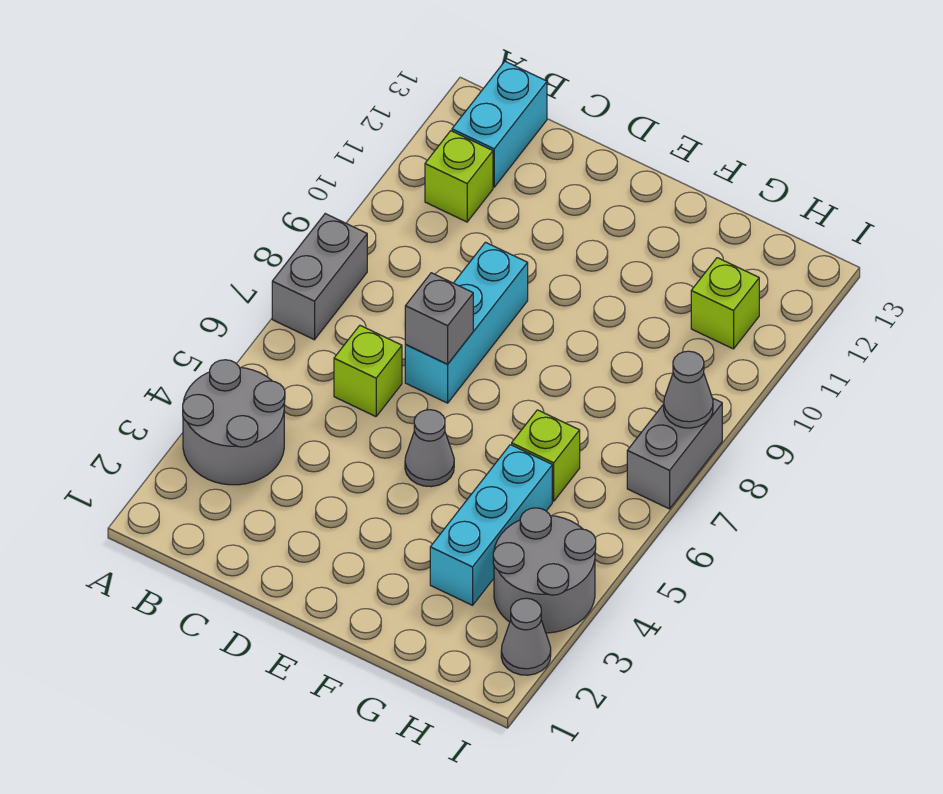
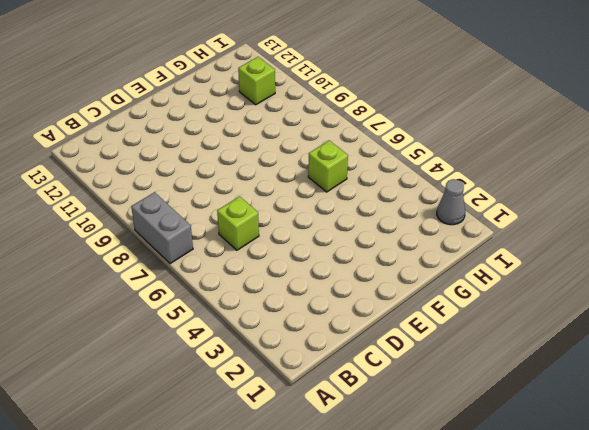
none -> grey 2x2 round brick [183,360,285,485]
none -> lime 1x1 brick [425,131,493,222]
none -> cyan 1x2 brick [452,61,547,187]

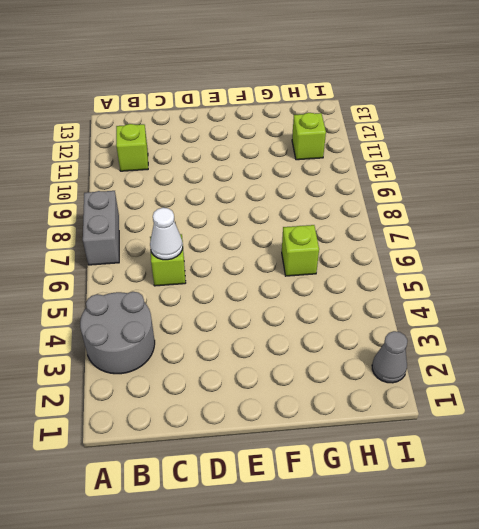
white 1x1 cone [150,208,183,260] -> none
none -> cyan 1x2 brick [452,61,547,187]
none -> cyan 1x3 brick [405,242,528,403]
none -> grey 1x1 cone [405,410,454,487]

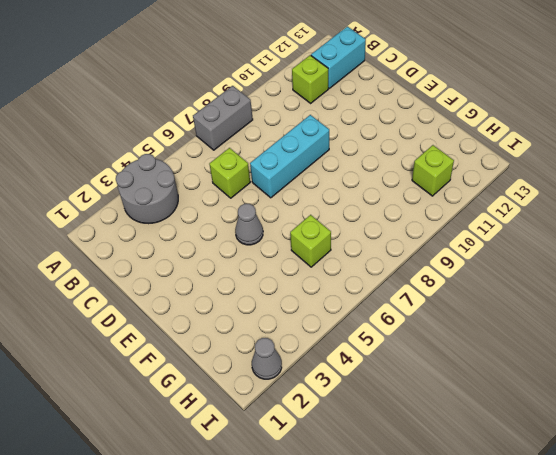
none -> cyan 1x3 brick [430,445,552,605]
none -> grey 2x2 round brick [493,508,596,633]
none -> grey 1x2 brick [627,398,722,509]

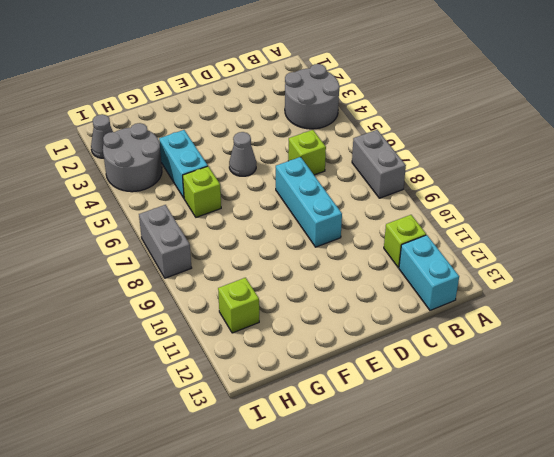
cyan 1x2 brick [159,130,208,198] -> cyan 1x3 brick [430,445,552,605]
none -> grey 1x1 brick [405,273,473,364]
none -> grey 1x1 cone [664,351,713,428]

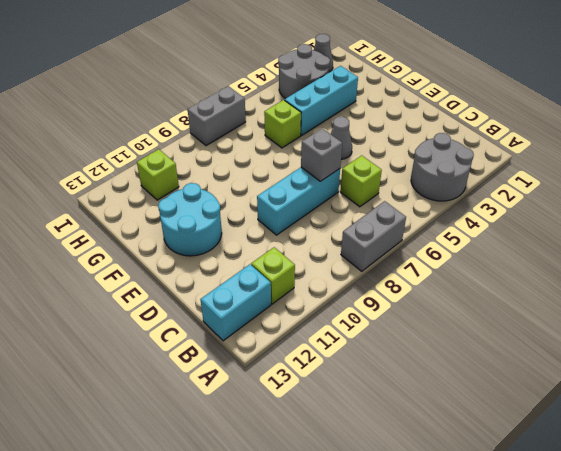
cyan 2x2 round brick [158,183,222,256] -> none
none -> grey 1x1 cone [664,351,713,428]

